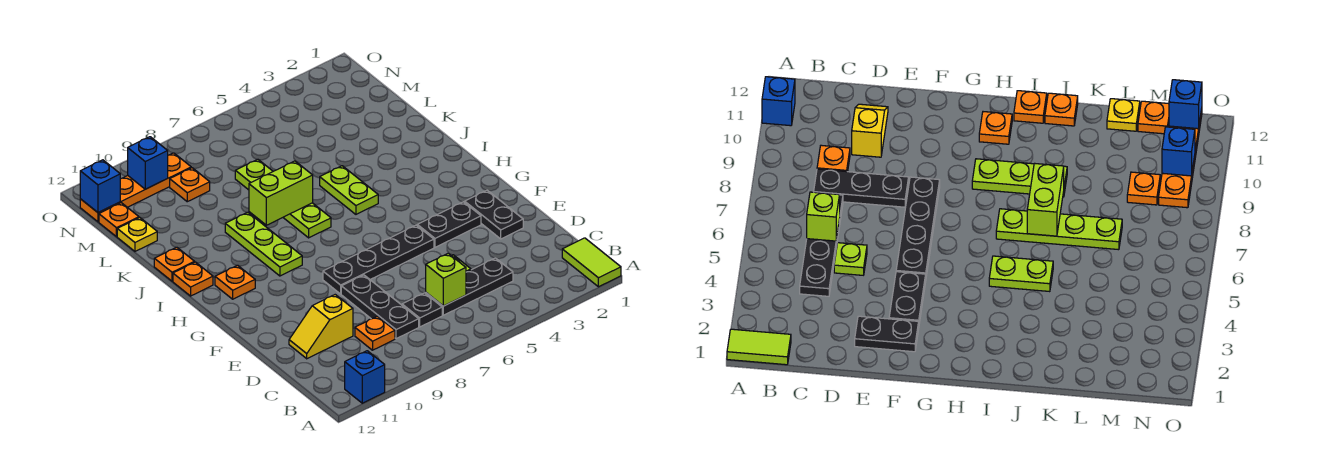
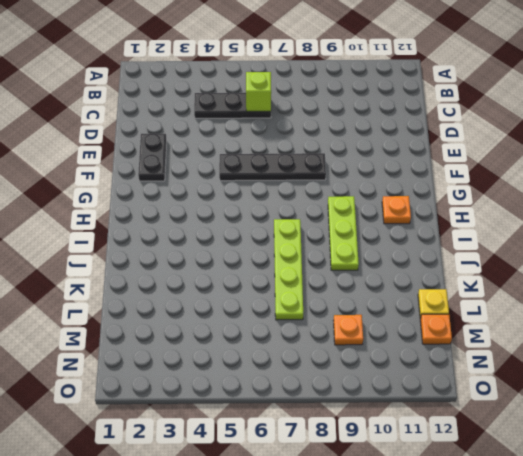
none -> lime 1x2 tile [562,238,621,287]
none -> blue 1x1 brick [345,351,385,403]
none -> black 1x1 plate [402,293,442,327]

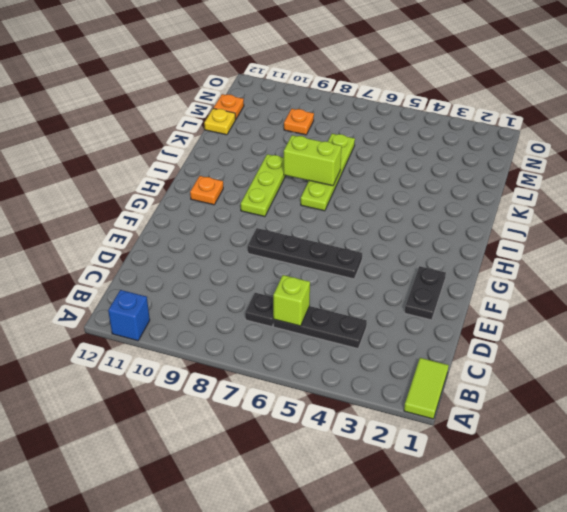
none -> black 1x3 plate [341,275,419,339]
none -> orange 1x1 plate [355,316,395,350]
none -> lime 1x1 plate [834,243,867,275]

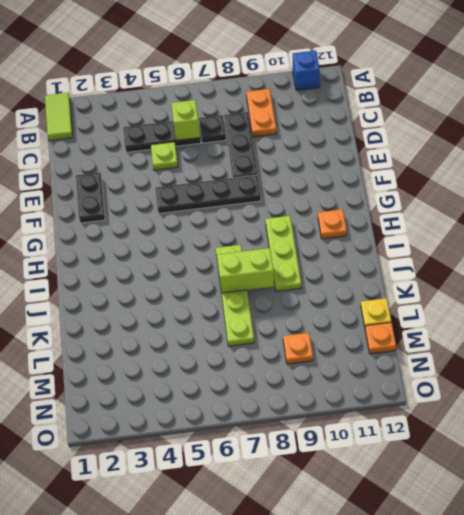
orange 1x2 plate [246,89,277,137] -> orange 1x1 plate [355,316,395,350]
none -> yellow 1x2 slope [289,295,353,359]
none -> black 1x2 plate [417,202,481,247]
none -> lime 1x2 plate [320,166,378,214]

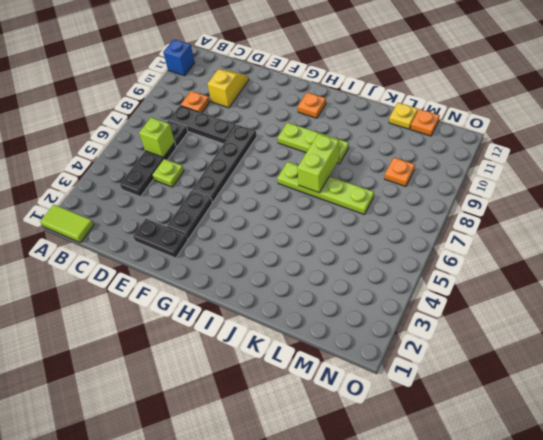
none -> lime 1x2 plate [320,166,378,214]
none -> orange 1x1 plate [173,262,213,296]
none -> orange 1x1 plate [154,247,195,281]

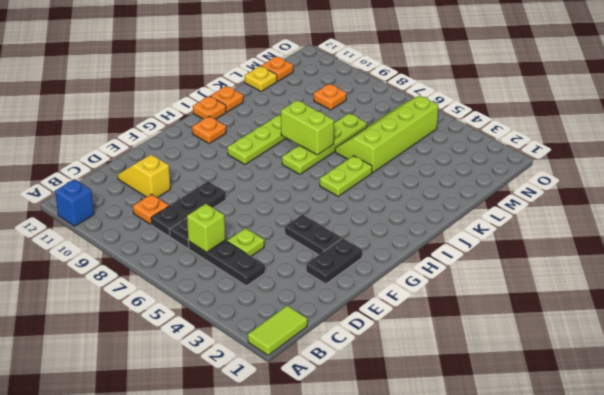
lime 2x4 slope [335,95,438,173] -> none
none -> black 1x4 plate [323,225,434,294]
none -> orange 1x4 plate [80,153,191,222]
none -> blue 1x1 brick [128,137,168,189]

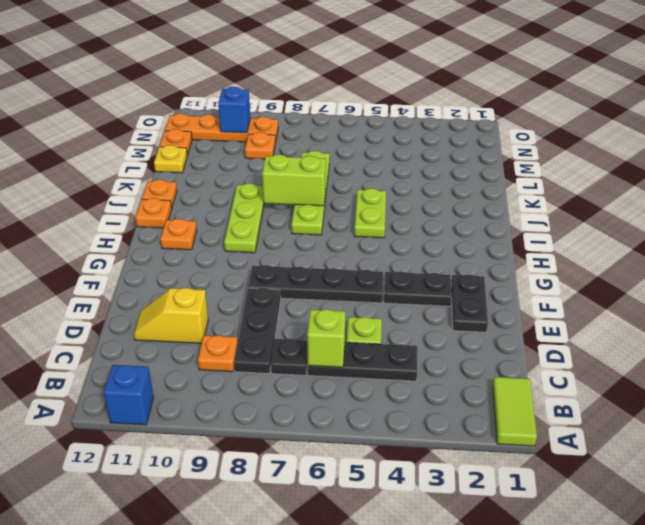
none -> blue 1x1 brick [80,160,120,213]

